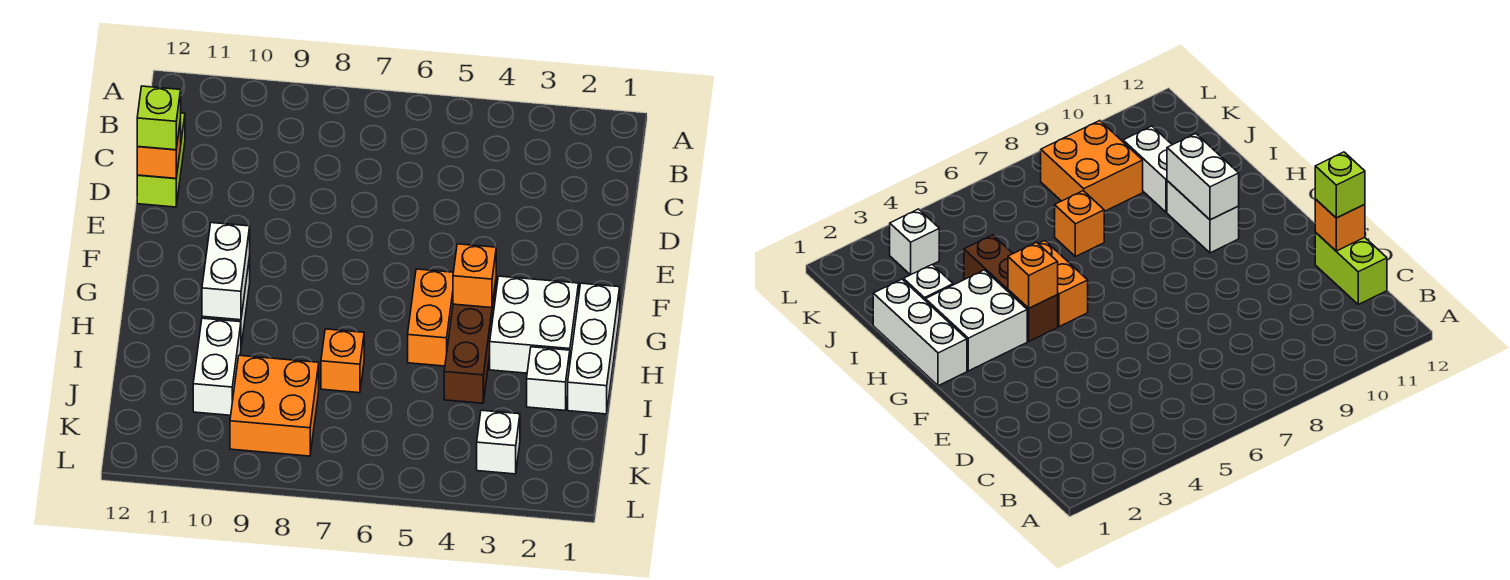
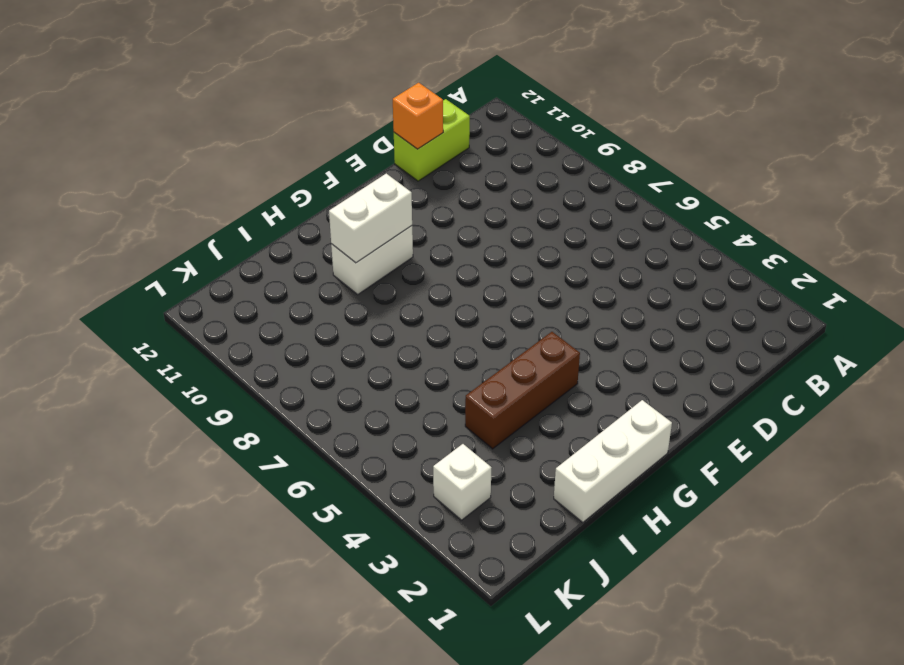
none -> white 2x2 brick [490,276,579,373]
none -> orange 1x2 brick [408,269,453,366]
none -> white 1x1 brick [527,347,570,410]

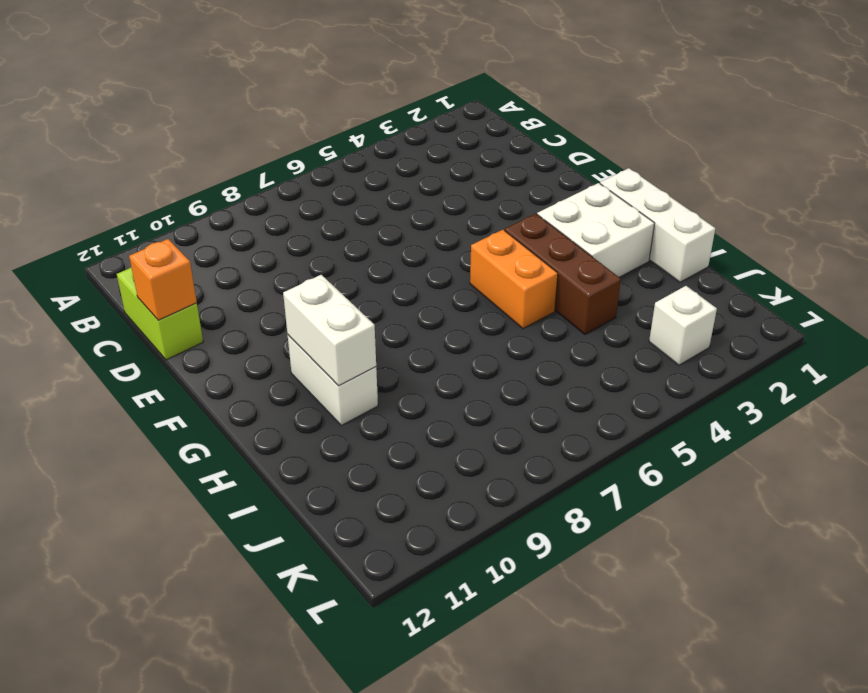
none -> white 1x1 brick [527,347,570,410]
none -> orange 1x1 brick [321,329,364,393]
none -> white 1x2 brick [193,318,241,415]

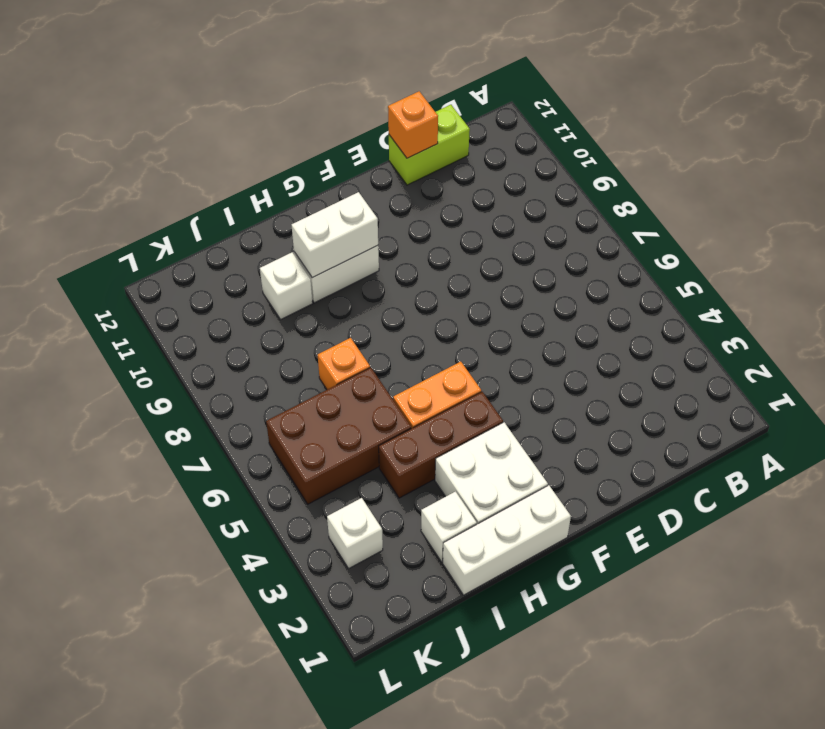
brown 2x3 brick [266,367,411,504] -> none
white 1x1 brick [260,252,313,320] -> white 1x2 brick [193,318,241,415]
none -> orange 2x2 brick [230,355,319,456]
none -> orange 1x1 brick [453,244,496,308]
none -> lime 1x1 brick [137,86,181,150]

